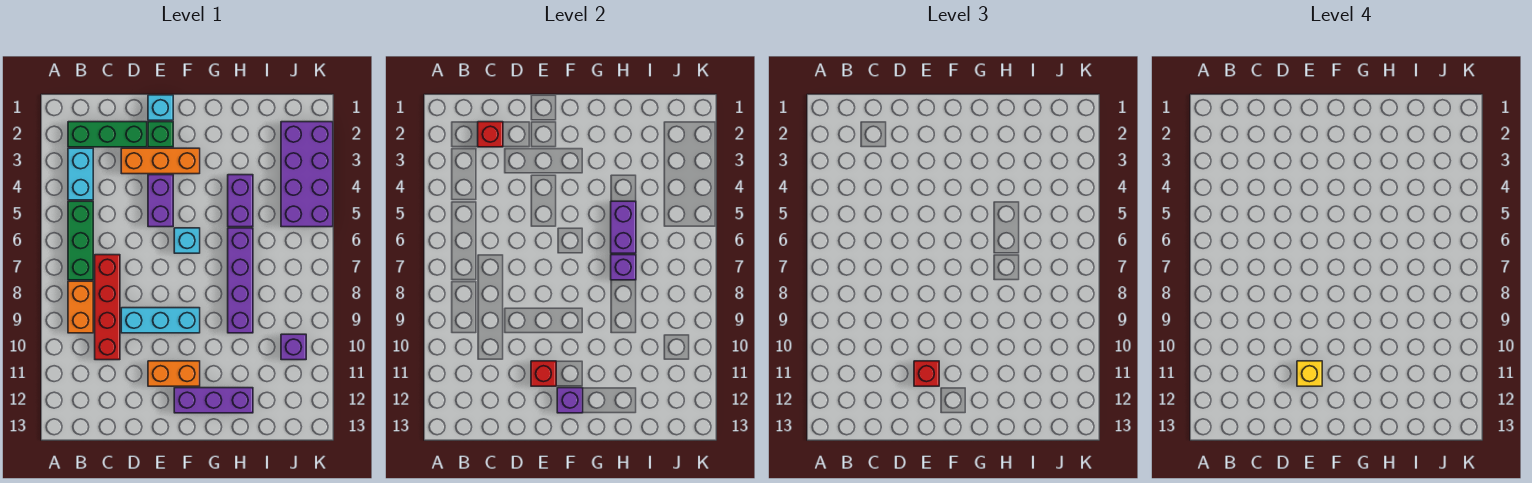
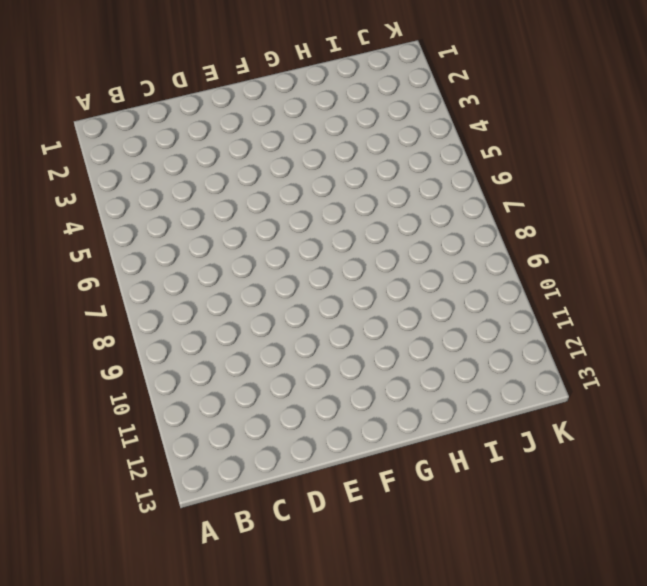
none -> green 1x3 brick [68,122,147,147]
none -> cyan 1x2 brick [68,148,93,200]
none -> green 1x3 brick [68,201,93,280]

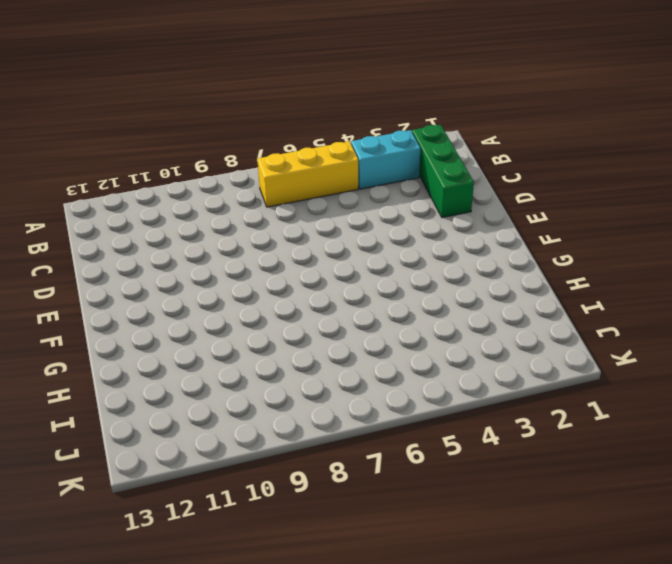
yellow 1x3 brick [257,141,358,207] -> green 1x3 brick [68,201,93,280]
none -> orange 1x2 brick [68,281,93,333]
none -> red 1x4 brick [95,255,120,360]
none -> orange 1x3 brick [121,148,200,174]

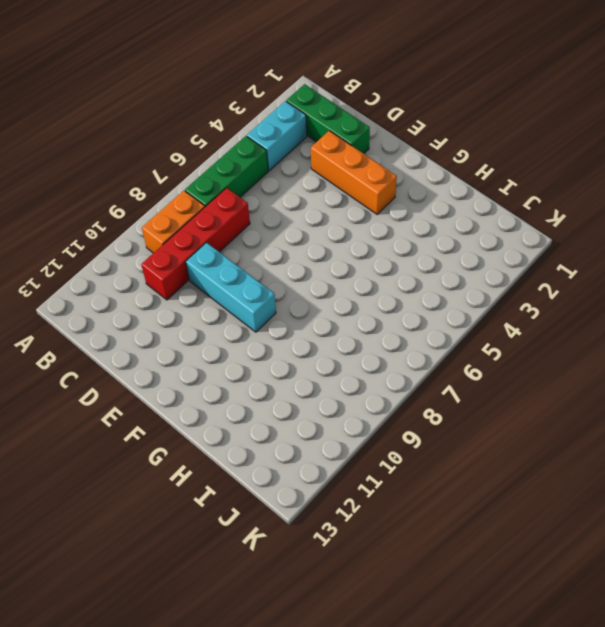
none -> cyan 1x1 brick [148,95,173,120]
none -> green 1x1 brick [148,122,173,147]
none -> purple 1x2 brick [148,175,173,227]

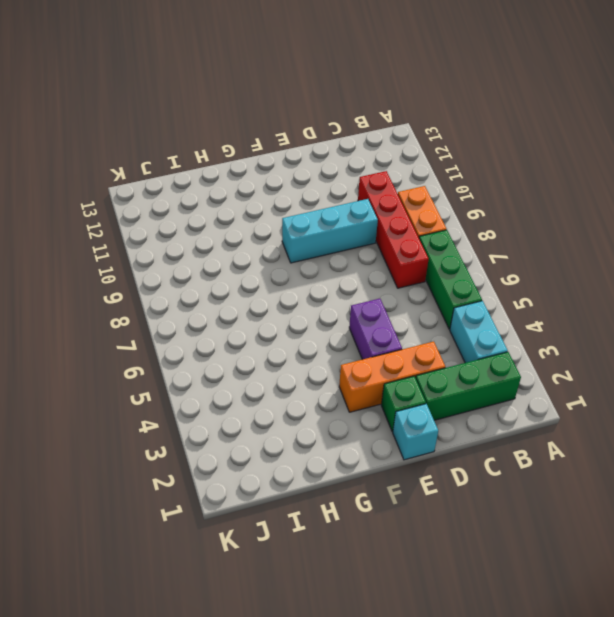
none -> orange 1x2 brick [148,361,200,386]
none -> cyan 1x1 brick [174,228,200,253]
none -> purple 1x3 brick [174,388,253,413]

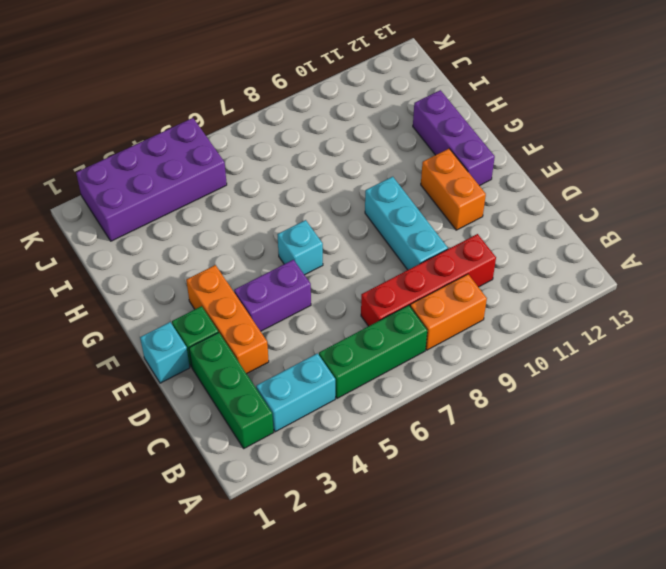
none -> purple 1x2 brick [228,175,253,227]
none -> purple 1x4 brick [228,228,253,333]
none -> purple 1x1 brick [281,334,306,360]

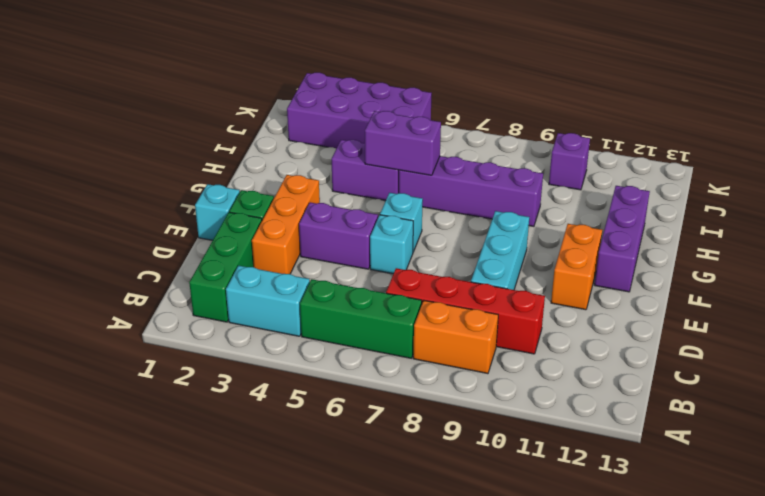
cyan 1x1 brick [370,215,413,274] -> none
none -> red 1x1 brick [478,122,503,147]
none -> red 1x1 brick [531,361,556,386]
none -> purple 1x1 brick [557,388,583,413]

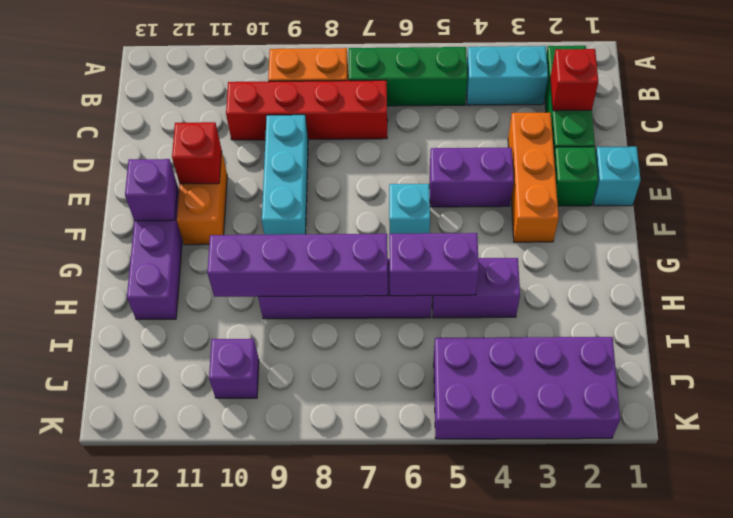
purple 1x4 brick [207,234,388,297] -> purple 1x1 brick [611,255,636,280]
none -> red 1x1 brick [914,361,939,386]
none -> yellow 1x1 brick [1297,361,1322,386]

